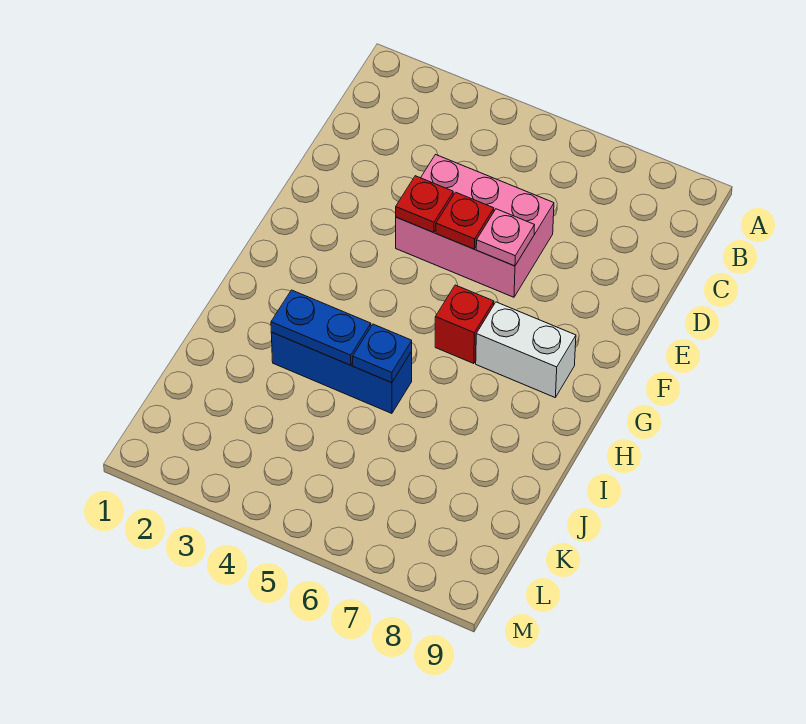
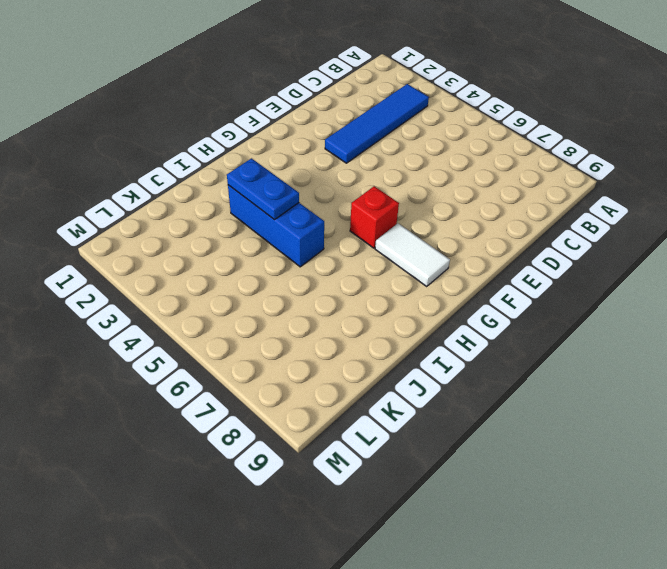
blue 1x4 tile [325,84,429,163] -> none
white 1x2 tile [375,223,450,286] -> white 1x2 brick [476,302,576,397]
none -> pink 2x3 brick [396,155,554,297]
none -> red 1x1 plate [396,176,453,233]

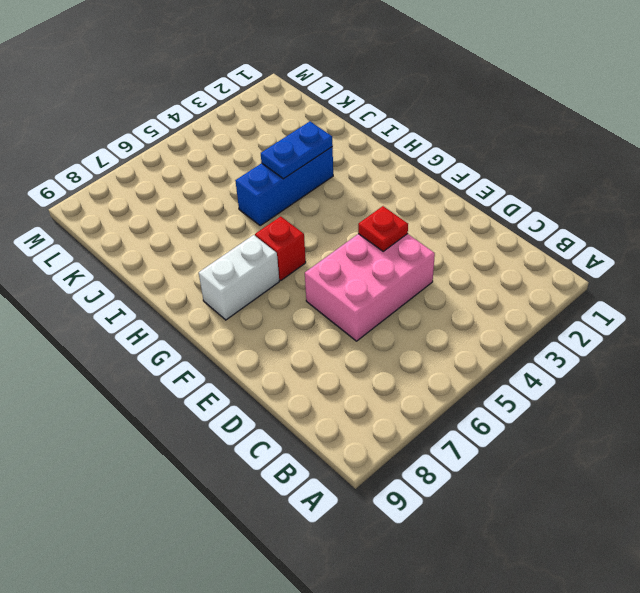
none -> red 1x1 plate [436,192,494,249]
none -> pink 1x1 plate [476,209,535,266]

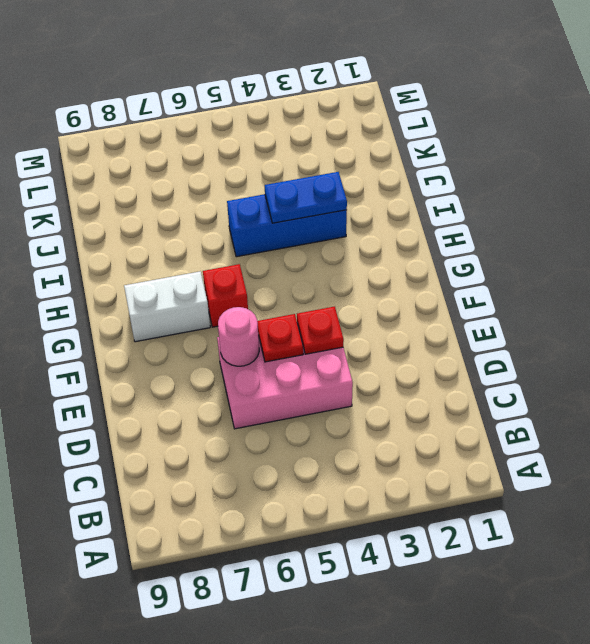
pink 1x1 round brick [218,307,259,366] -> pink 1x1 plate [476,209,535,266]
none -> blue 1x1 plate [353,324,412,383]

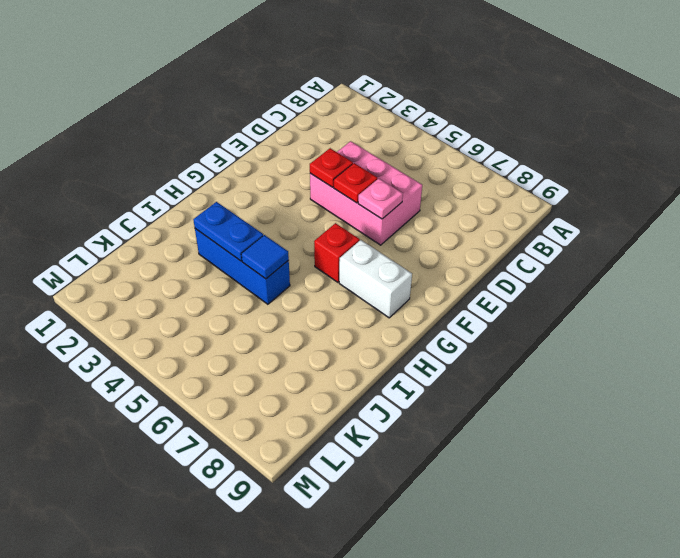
blue 1x1 tile [241,235,289,279] -> blue 1x1 plate [353,324,412,383]

